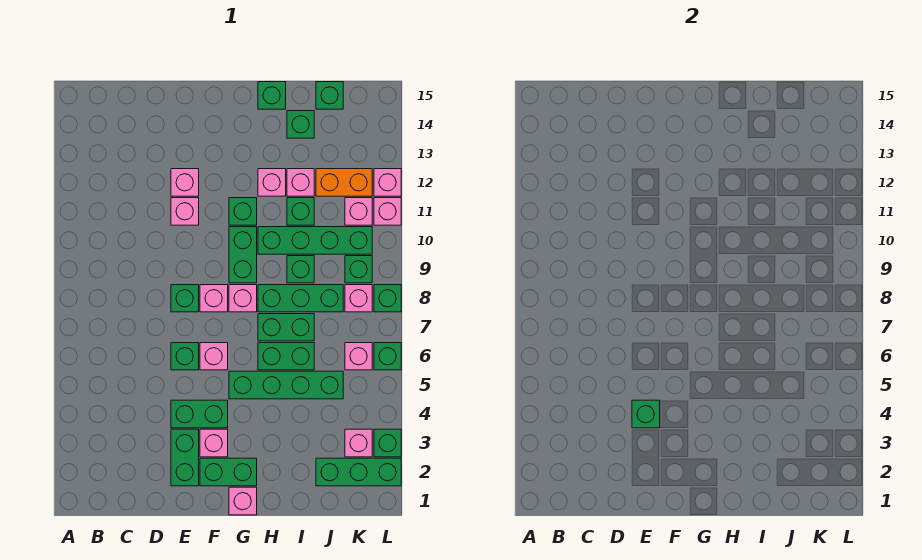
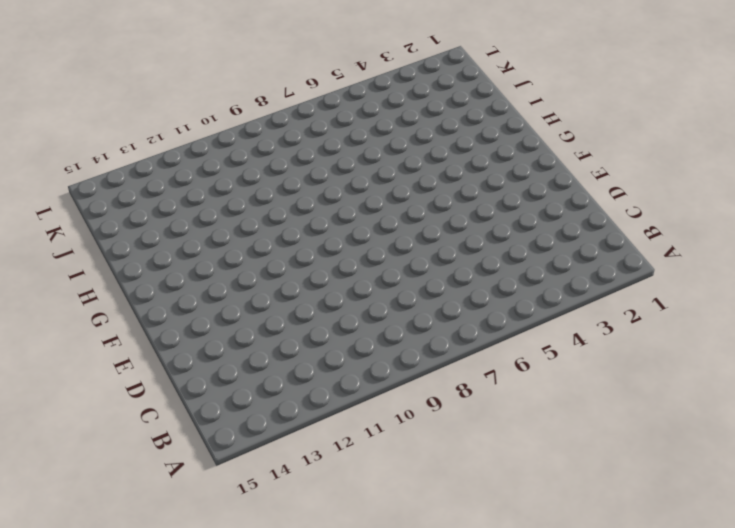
none -> green 1x2 brick [171,429,199,486]
none -> green 1x2 brick [171,400,228,428]
none -> green 1x1 brick [171,343,199,370]
none -> green 1x1 brick [171,285,199,312]

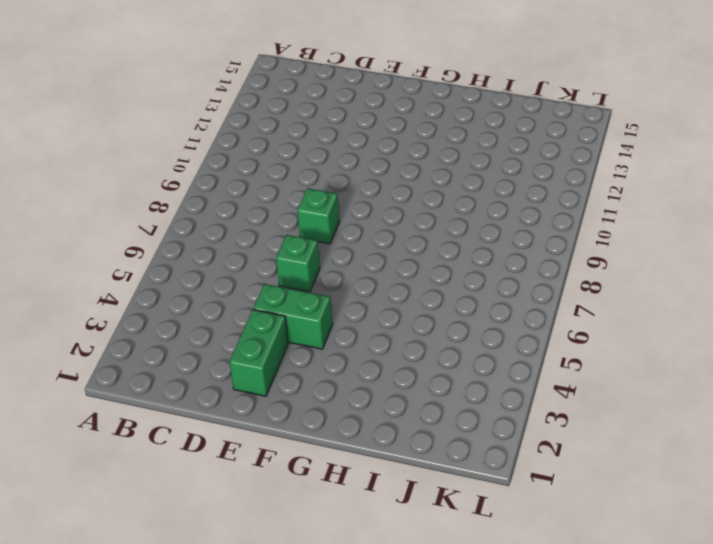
none -> pink 1x1 brick [171,198,199,225]
none -> pink 1x1 brick [171,169,199,196]
none -> green 1x2 brick [200,458,257,486]
none -> pink 1x1 brick [200,429,228,457]

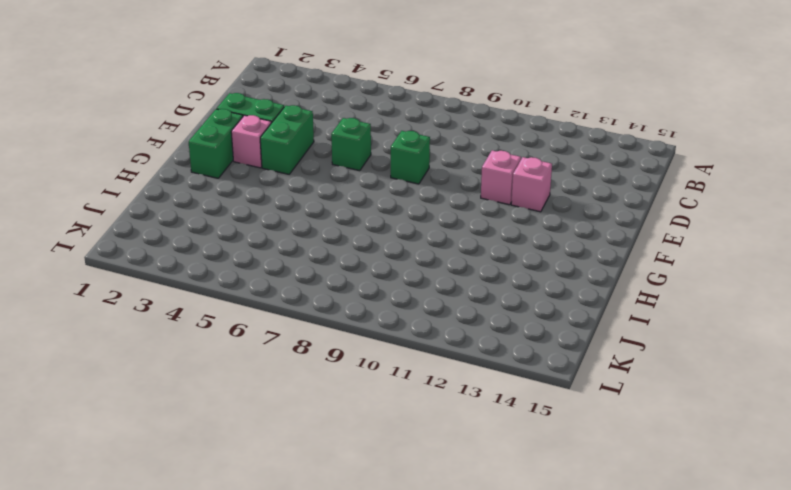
none -> pink 1x1 brick [200,343,228,370]
none -> pink 1x1 brick [200,285,228,312]
none -> pink 1x1 brick [229,487,257,515]
none -> green 1x4 brick [229,371,343,399]

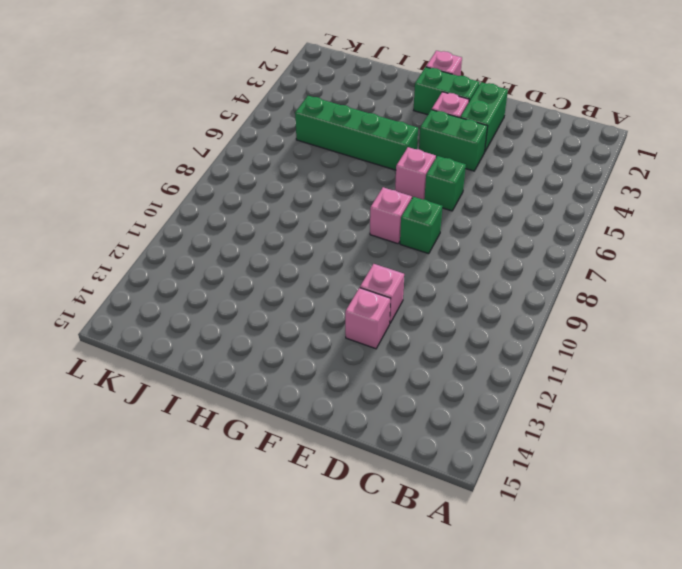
none -> pink 1x1 brick [229,285,257,312]
none -> green 1x2 brick [229,227,257,283]
none -> green 1x1 brick [229,198,257,225]
none -> green 1x2 brick [258,343,314,370]

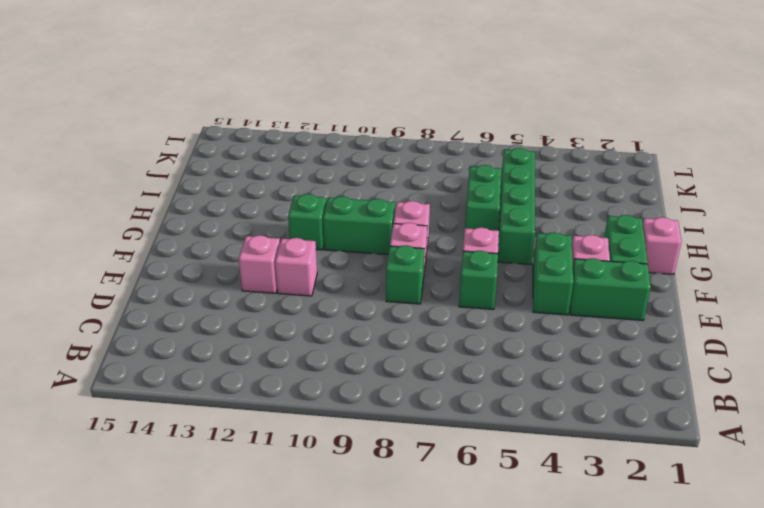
none -> green 1x2 brick [258,314,314,341]
none -> green 1x3 brick [258,285,343,312]
none -> green 1x4 brick [258,227,372,254]
none -> pink 1x1 brick [258,169,286,196]

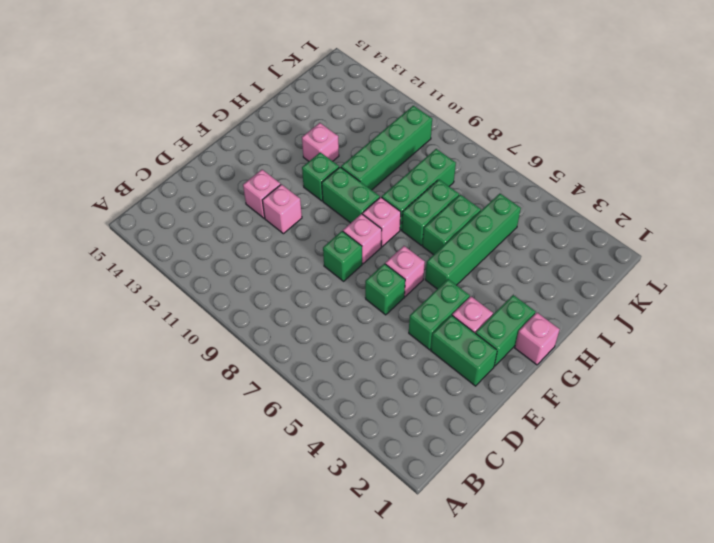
none -> green 1x1 brick [258,82,286,109]
none -> green 1x1 brick [287,256,314,283]
none -> green 1x1 brick [287,198,314,225]
none -> pink 1x1 brick [287,169,314,196]

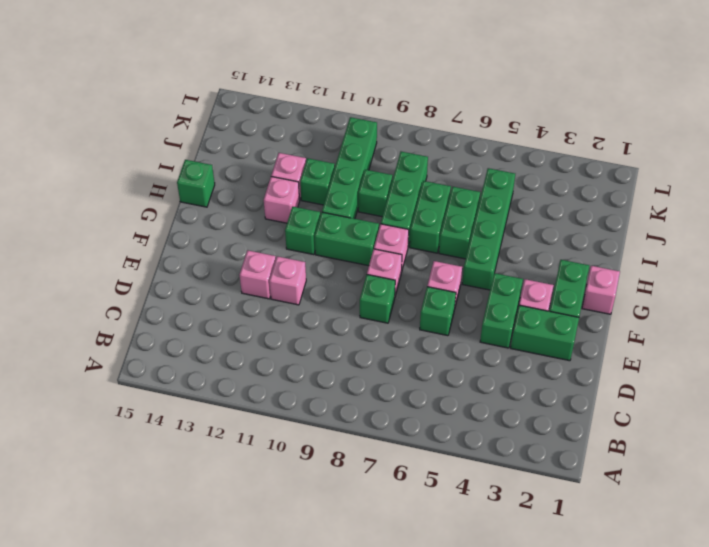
none -> green 1x1 brick [287,111,314,138]
none -> green 1x3 brick [316,458,401,486]
none -> orange 1x2 brick [316,169,372,196]
none -> green 1x1 brick [316,82,343,109]

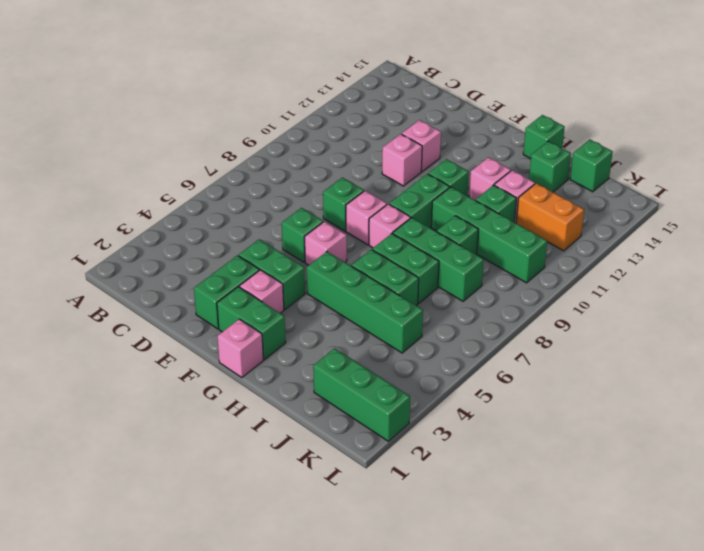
none -> pink 1x1 brick [345,429,372,457]
none -> pink 1x1 brick [345,343,372,370]
none -> pink 1x1 brick [345,285,372,312]
none -> green 1x1 brick [345,256,372,283]

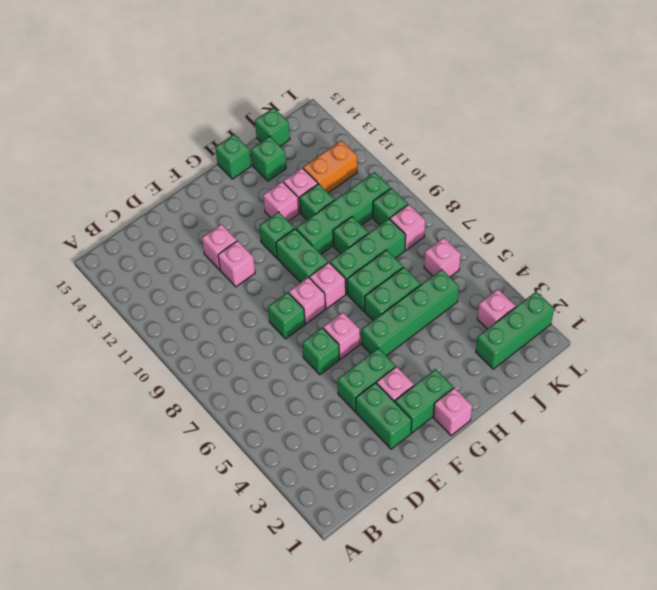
none -> pink 1x1 brick [345,198,372,225]
none -> green 1x1 brick [374,429,401,457]
none -> green 1x1 brick [374,343,401,370]
none -> green 1x1 brick [374,285,401,312]

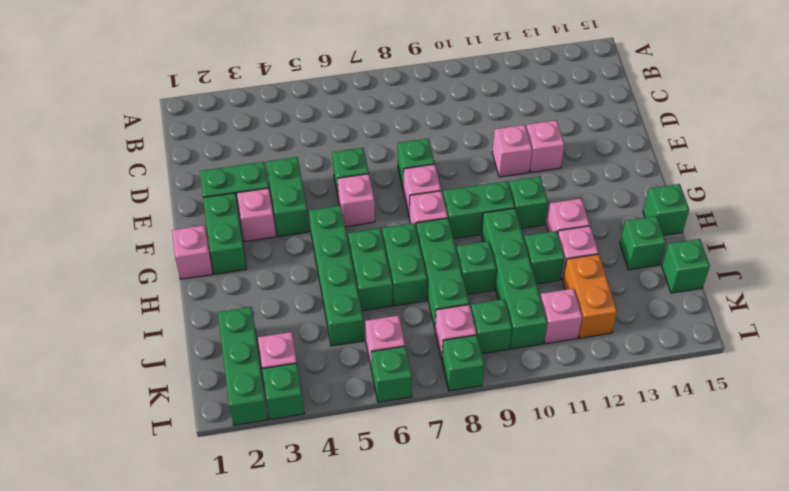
none -> pink 1x1 brick [374,198,401,225]
none -> pink 1x1 brick [374,169,401,196]
none -> green 1x1 brick [632,400,660,428]

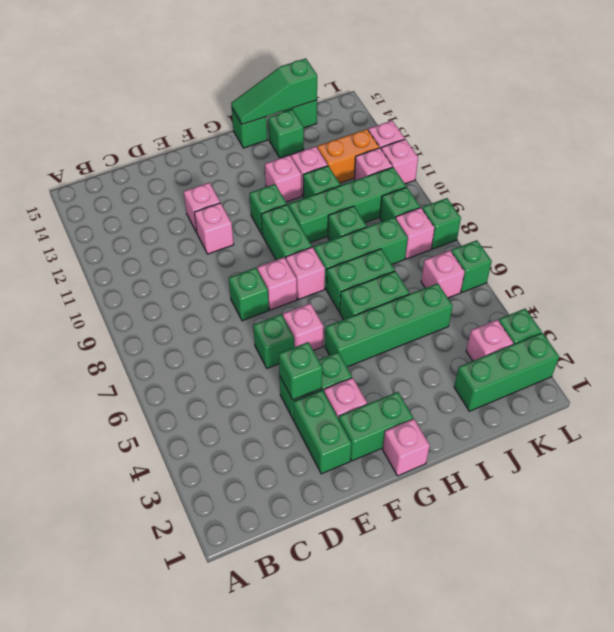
green 1x3 slope [231,58,317,124] -> none

